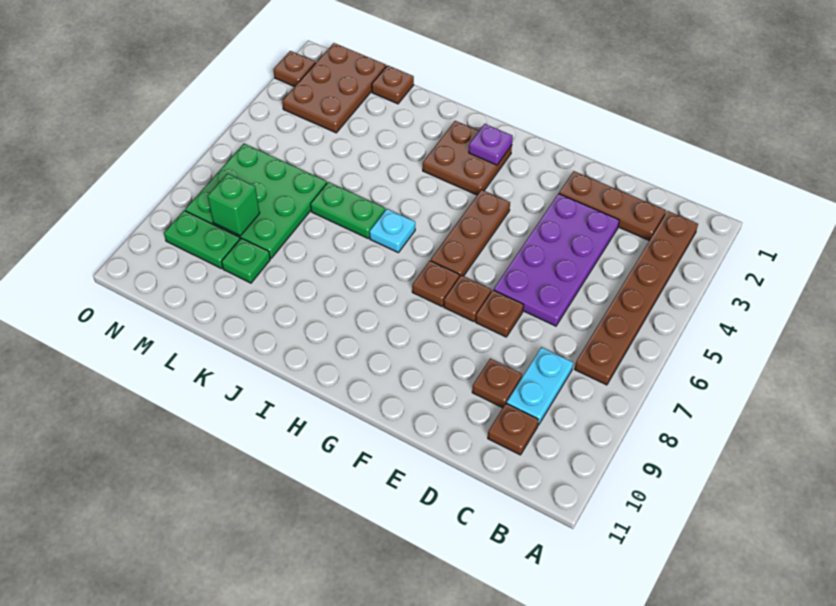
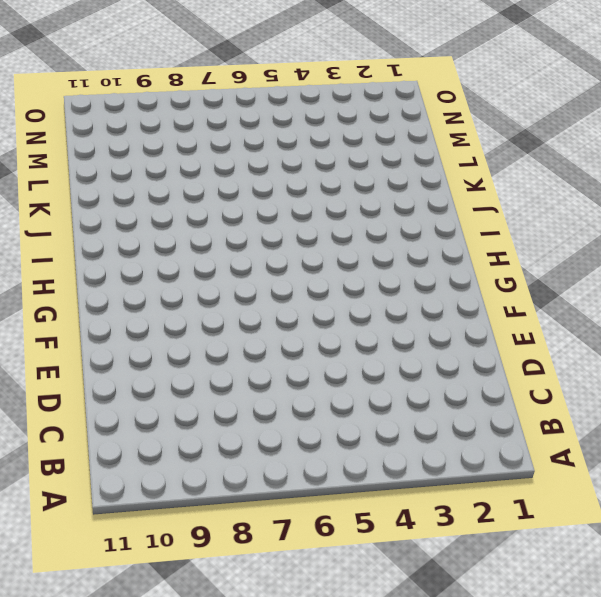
none -> brown 1x6 plate [575,211,698,385]
none -> brown 1x3 plate [559,171,666,241]
none -> cyan 1x2 plate [507,347,573,425]

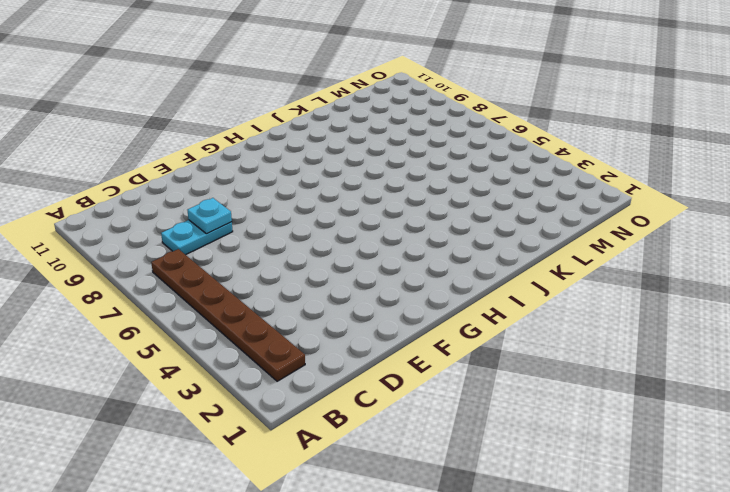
cyan 1x2 plate [161,220,233,255] -> cyan 1x2 plate turned to [507,347,573,425]
cyan 1x1 plate [188,198,232,234] -> cyan 1x1 plate moved to [370,209,415,252]
none -> brown 1x3 plate [559,171,666,241]
none -> brown 1x1 plate [488,403,539,455]
none -> purple 2x4 plate [494,194,619,326]

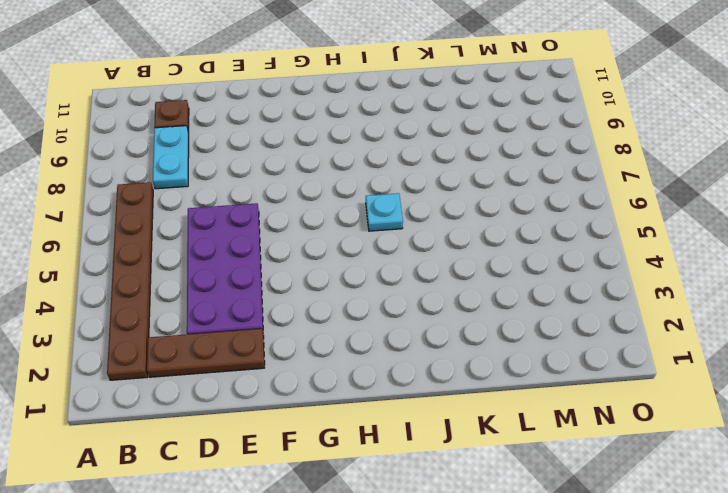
none -> brown 1x1 plate [472,359,522,408]
none -> brown 1x1 plate [476,290,524,337]
none -> brown 1x1 plate [444,275,491,322]

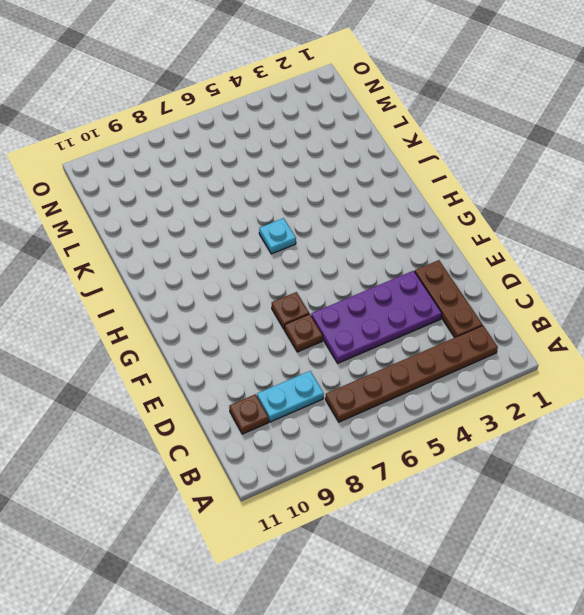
none -> brown 1x1 plate [472,359,522,408]
none -> brown 1x3 plate [431,190,510,277]
none -> brown 1x1 plate [412,261,459,306]

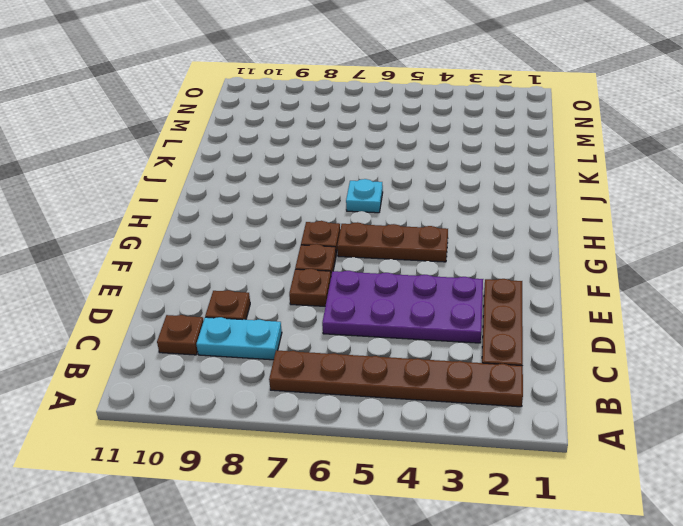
none -> brown 2x2 plate [423,121,512,195]
none -> green 1x2 plate [311,182,385,238]
none -> brown 1x1 plate [372,65,414,104]

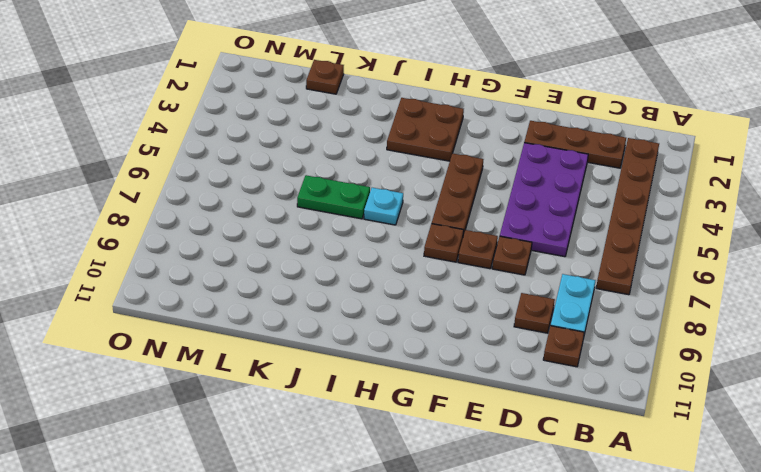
none -> green 3x3 plate [185,144,327,258]
none -> green 1x1 plate [222,238,270,283]
none -> brown 2x3 plate [282,43,386,133]

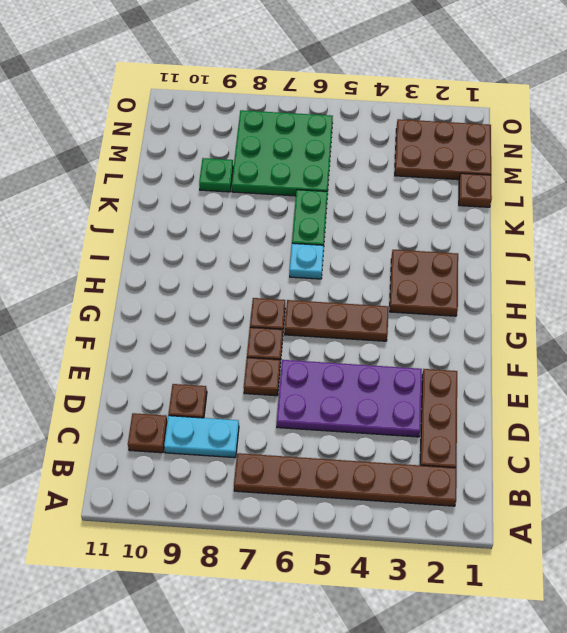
none -> green 1x2 plate [164,211,240,269]
none -> brown 1x1 plate [273,51,316,87]
none -> purple 1x1 plate [469,124,513,165]

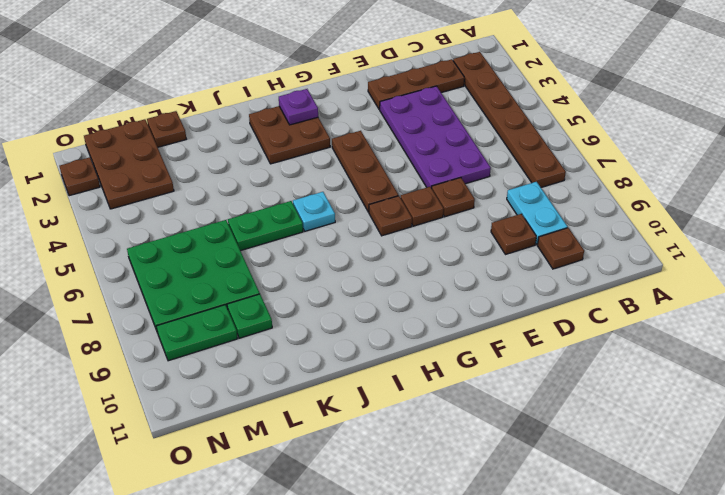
none -> green 1x1 brick [208,173,260,236]

